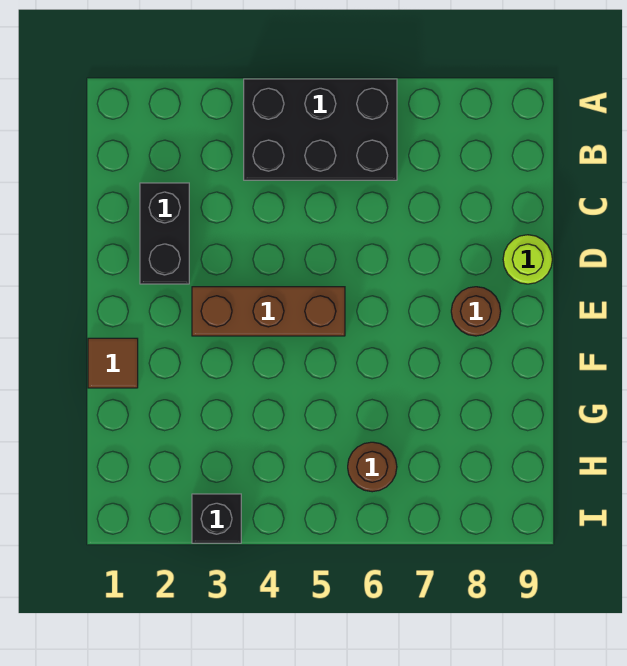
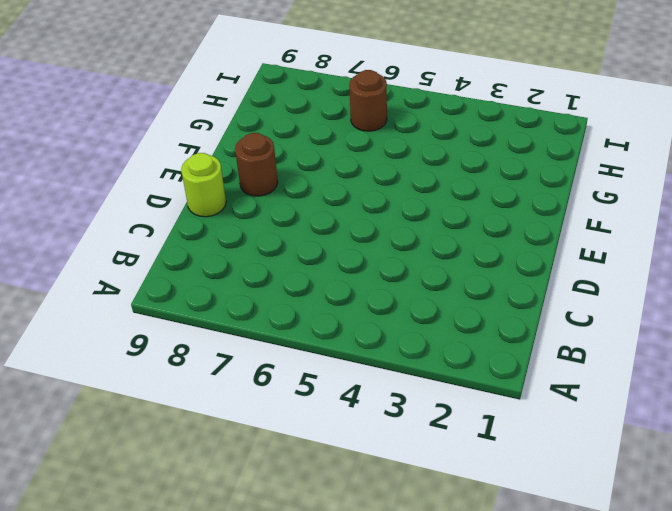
none -> black 2x3 brick [244,79,397,180]
none -> black 1x2 brick [140,183,189,284]

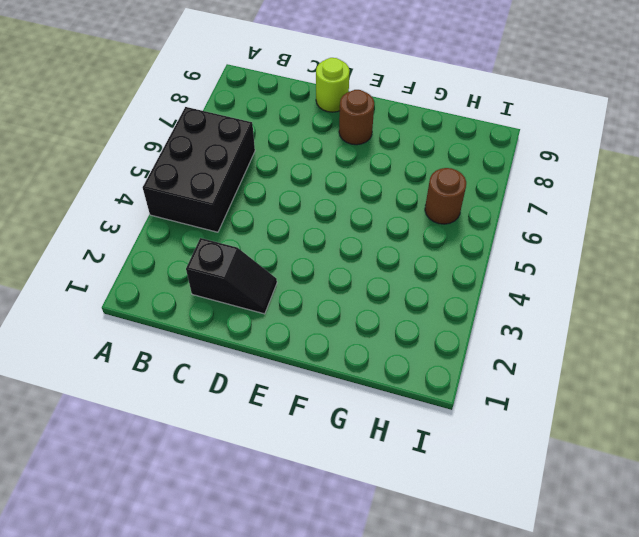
black 1x2 slope [186,238,277,314] -> black 1x2 brick [140,183,189,284]
none -> brown 1x3 brick [192,287,345,336]
none -> brown 1x1 tile [88,338,138,388]

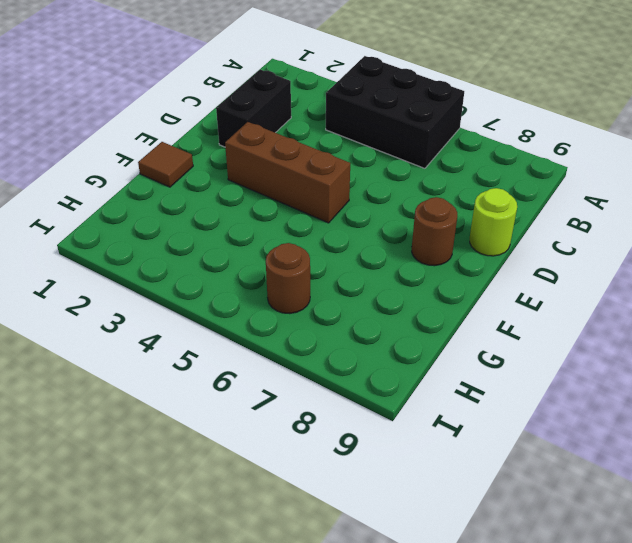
none -> black 1x1 brick [192,494,241,543]

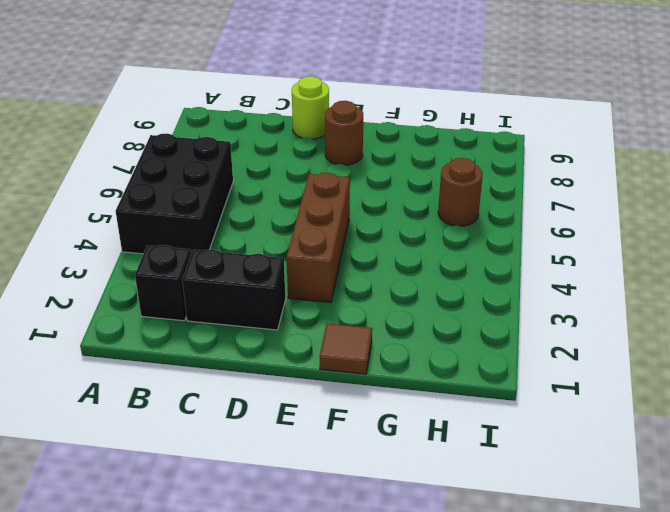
black 1x1 brick [135,245,191,321] -> black 1x1 brick moved to [192,494,241,543]

